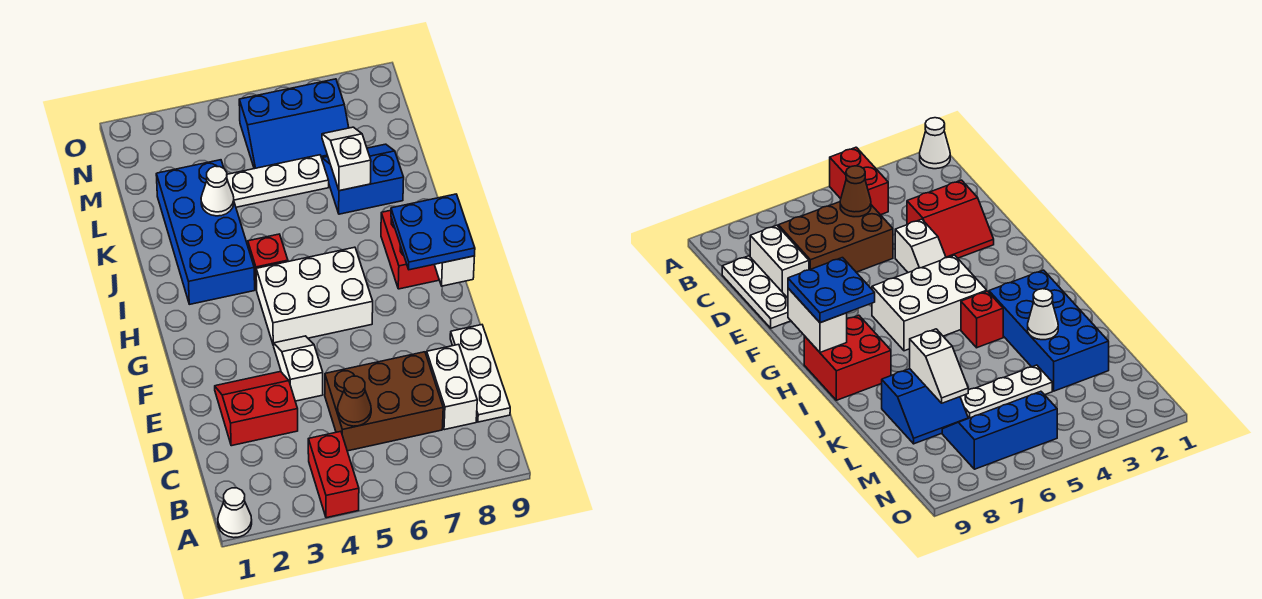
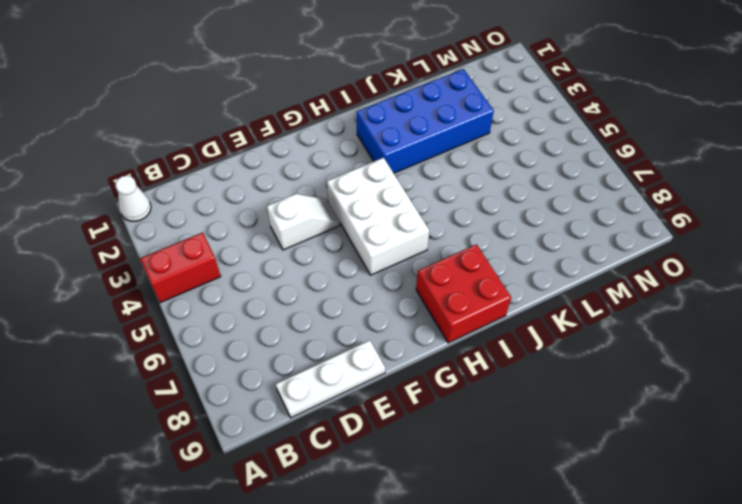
none -> brown 2x3 brick [325,352,443,451]
none -> white 1x2 brick [427,344,477,430]
none -> red 2x2 slope [215,372,298,446]

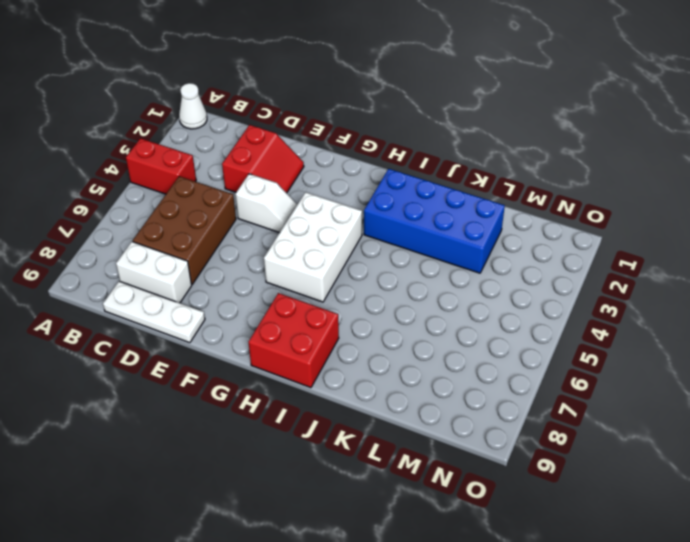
none -> red 1x1 brick [248,234,288,290]
none -> blue 2x2 slope [322,144,404,214]
none -> white 1x3 plate [227,155,329,207]

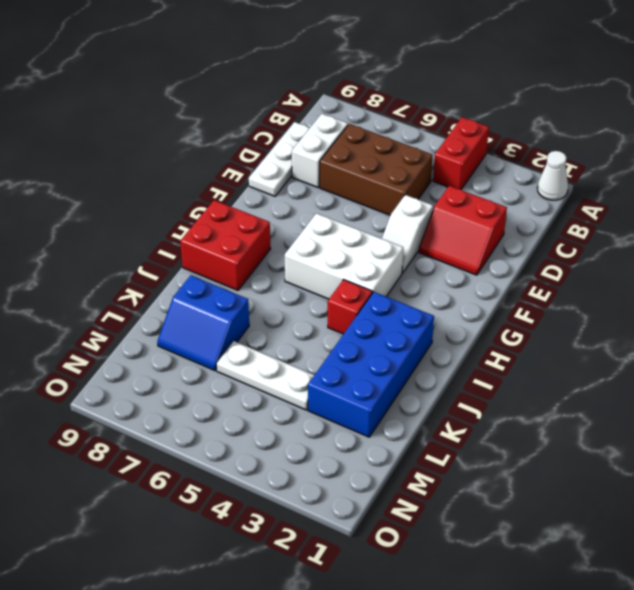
none -> blue 2x3 slope [239,79,349,169]
none -> brown 1x1 cone [338,376,371,426]
none -> white 1x2 brick [434,256,475,286]

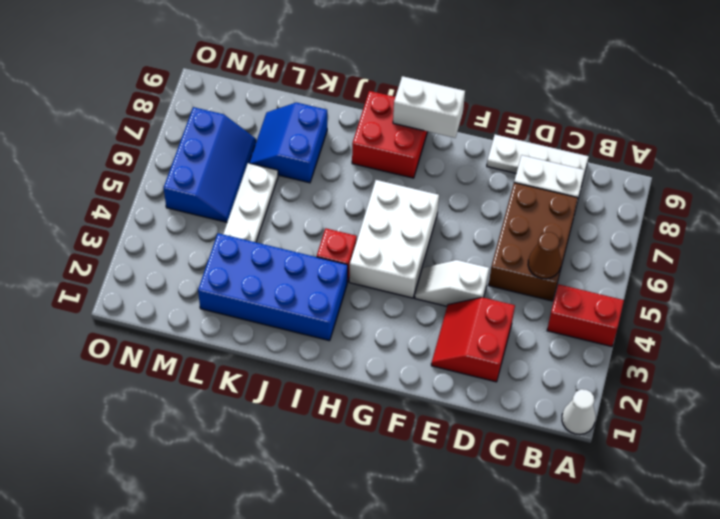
none -> white 1x1 cone [201,166,234,216]
none -> white 1x2 slope [322,127,371,191]
none -> blue 2x2 plate [391,194,475,270]

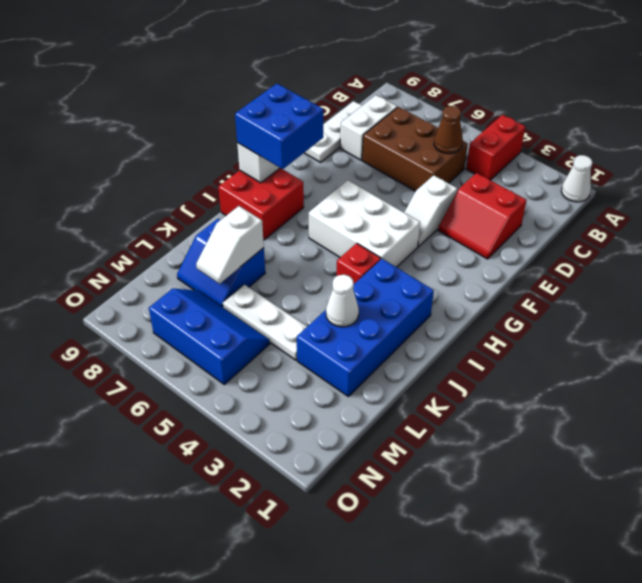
blue 2x2 brick [235,84,323,169] -> blue 2x2 plate [391,194,475,270]

